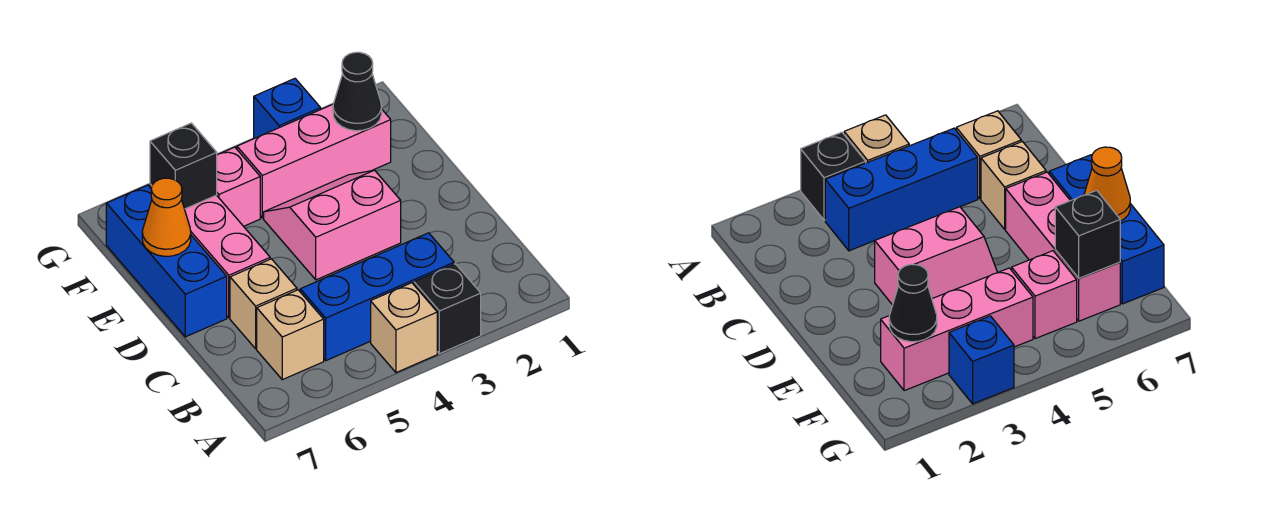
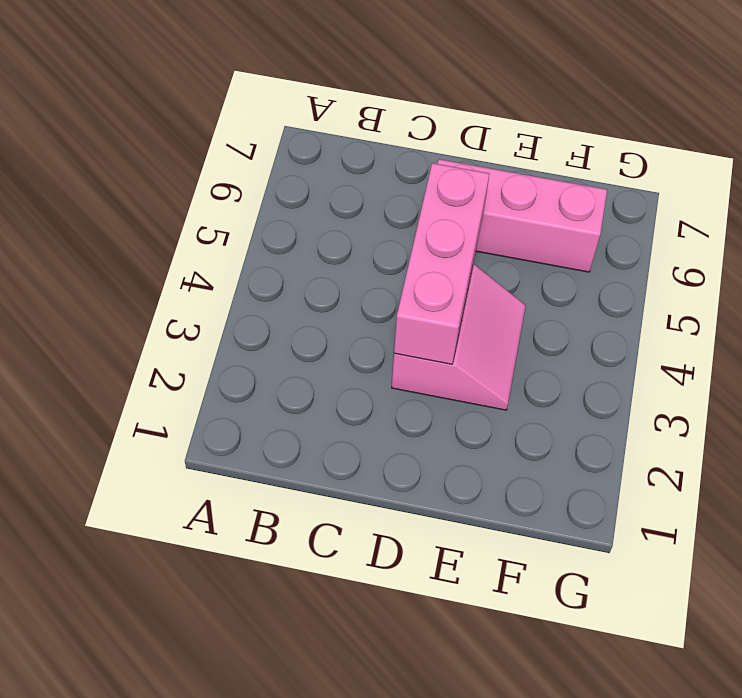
pink 1x3 brick [394,163,489,364] -> pink 1x3 brick moved to [237,104,391,218]
none -> black 1x1 brick [414,264,481,354]
none -> tan 1x1 brick [371,283,437,373]
none -> blue 1x3 brick [300,233,454,361]

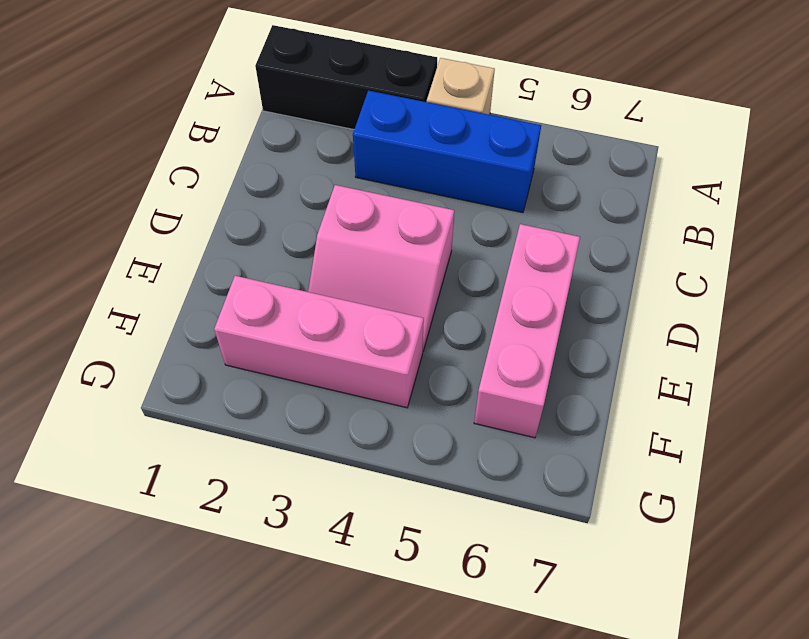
black 1x3 brick [255,25,437,129] -> black 1x1 brick [414,264,481,354]
none -> tan 1x1 brick [257,290,324,380]
none -> tan 1x1 brick [230,259,297,349]
none -> blue 1x3 brick [106,185,227,337]

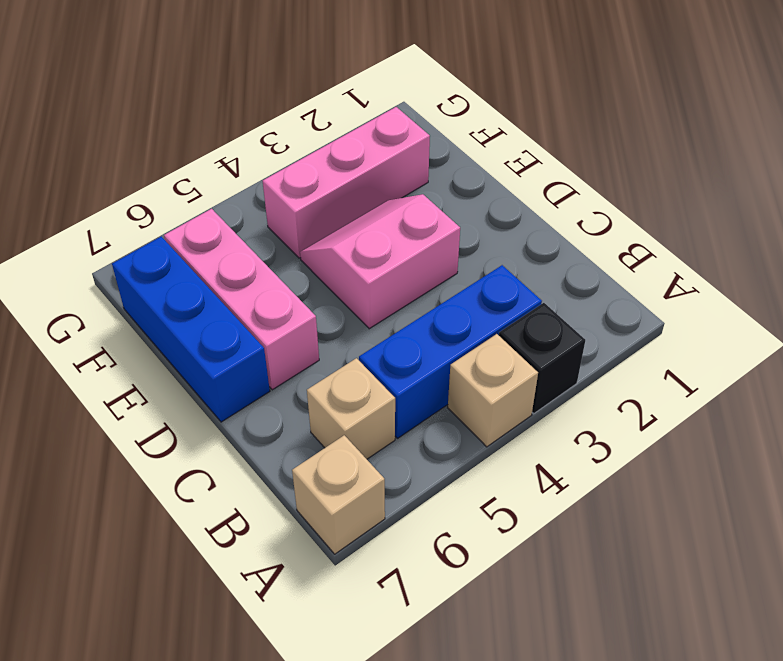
tan 1x1 brick [292,435,385,554] -> tan 1x1 brick moved to [230,259,297,349]
none -> pink 1x1 brick [217,147,260,226]
none -> blue 1x1 brick [254,79,321,139]
none -> orange 1x1 cone [142,178,191,256]

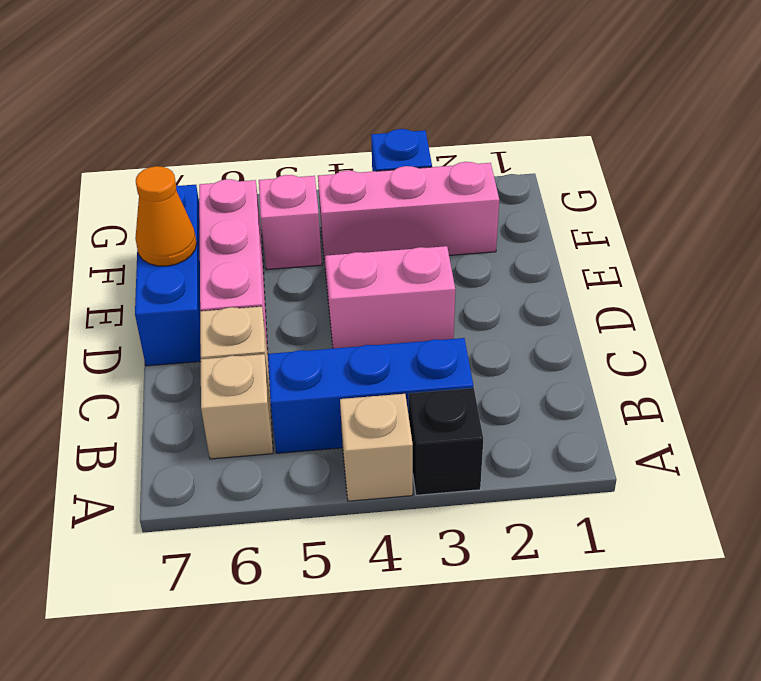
none -> black 1x1 cone [333,52,382,131]
none -> black 1x1 brick [150,123,217,209]

